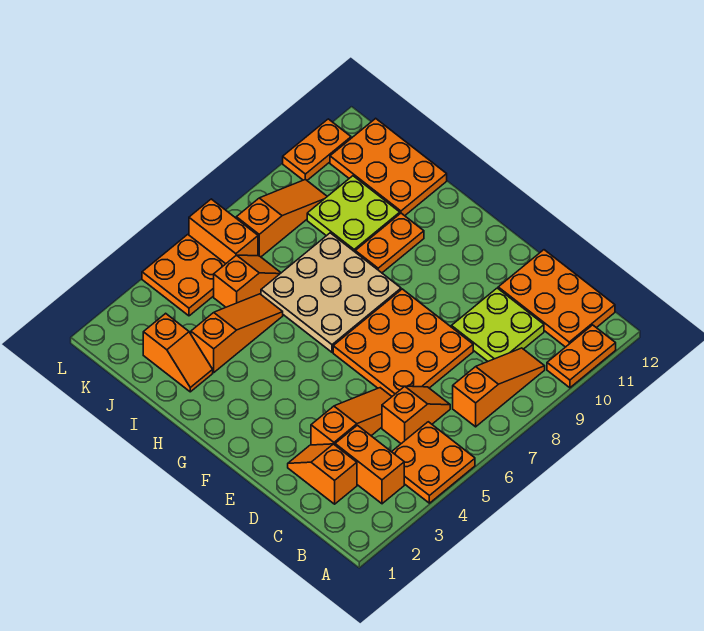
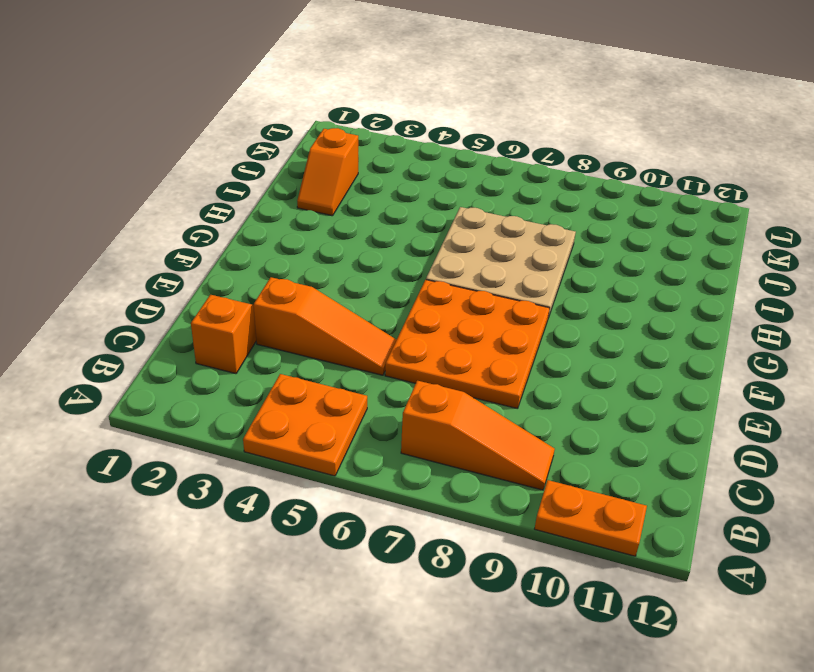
none -> orange 1x2 brick [335,425,404,504]
none -> orange 2x3 plate [498,250,615,347]
none -> orange 1x2 slope [382,386,450,444]

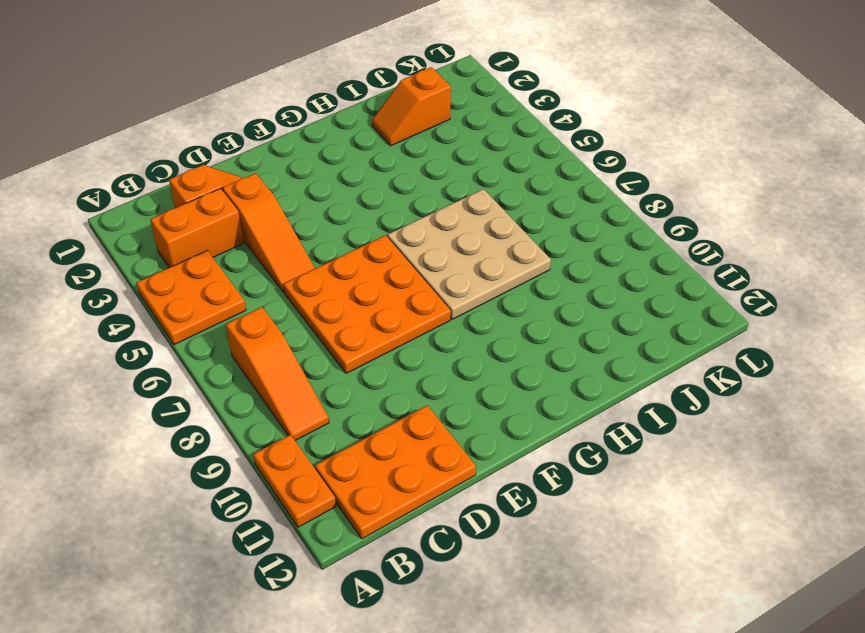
none -> orange 1x2 slope [382,386,450,444]
none -> lime 2x2 plate [451,288,544,361]
none -> orange 1x2 plate [355,213,424,273]

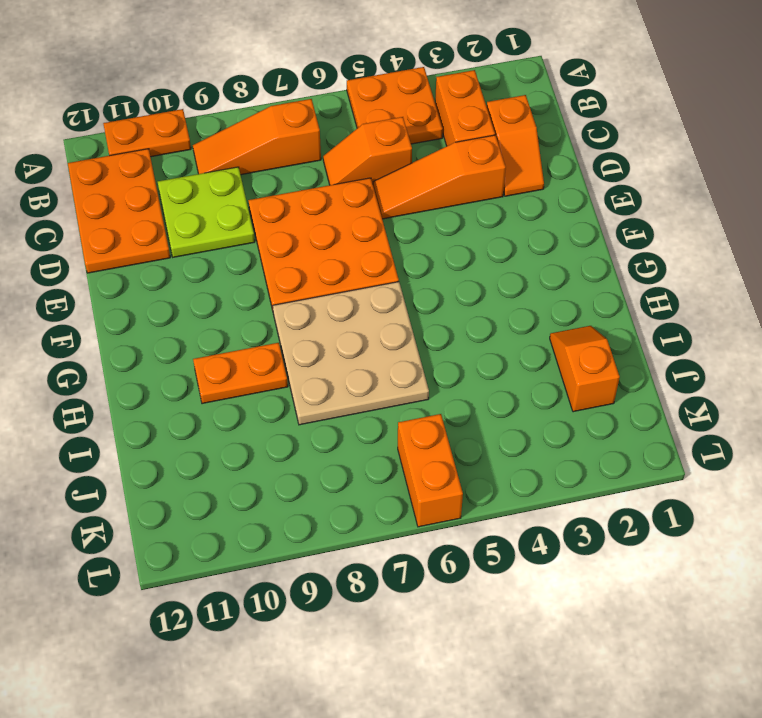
none -> orange 1x3 slope [191,294,283,372]
none -> lime 2x2 plate [307,176,400,252]
none -> orange 2x3 plate [330,118,447,216]

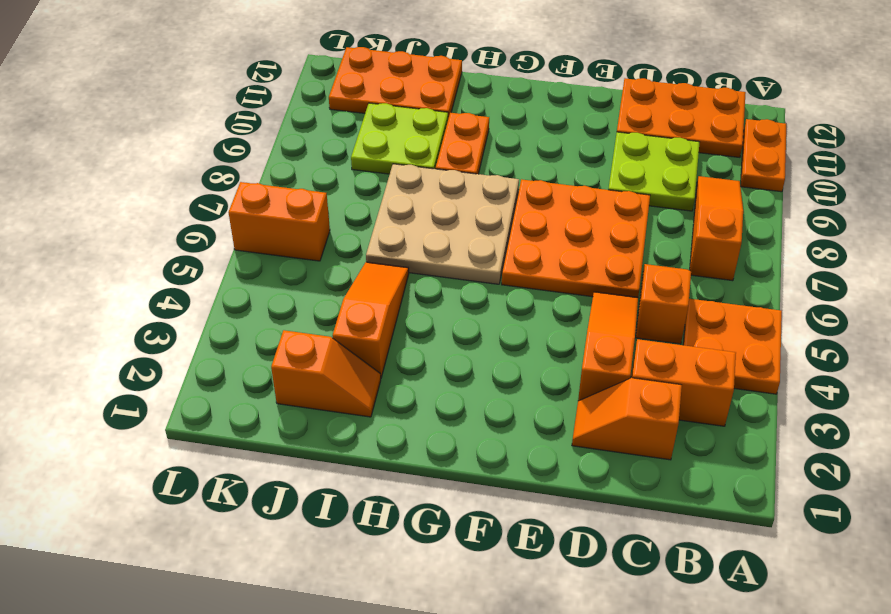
none -> orange 1x2 slope [214,255,281,307]
none -> orange 2x2 plate [142,235,225,316]
none -> orange 1x3 slope [236,179,327,257]

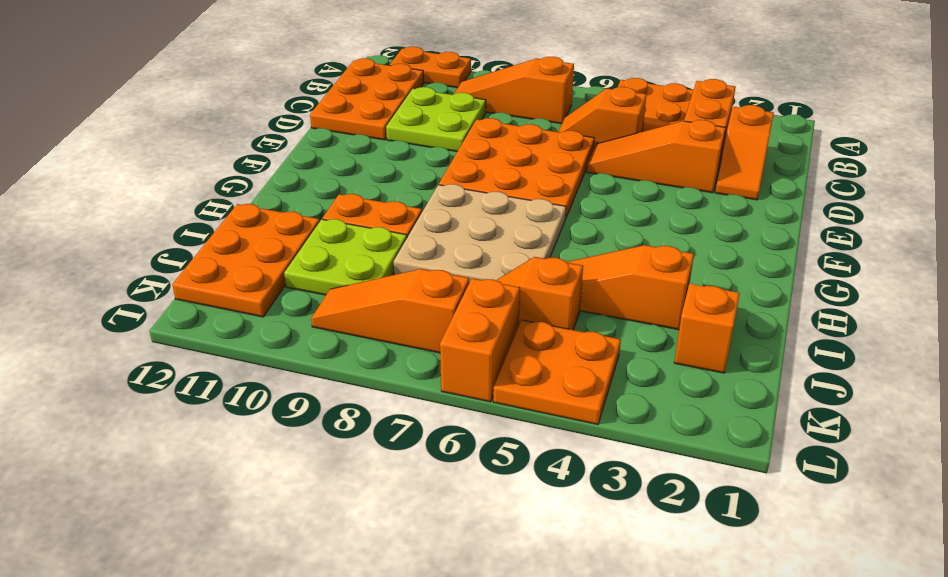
none -> orange 1x2 plate [283,119,351,180]

